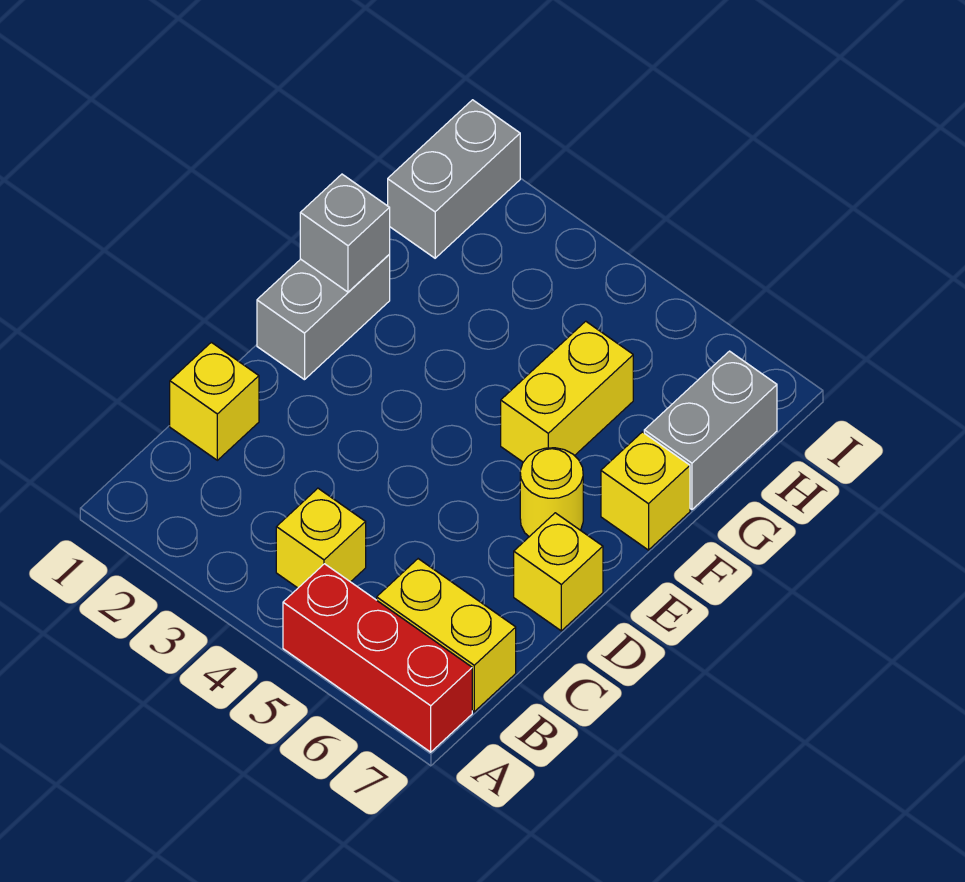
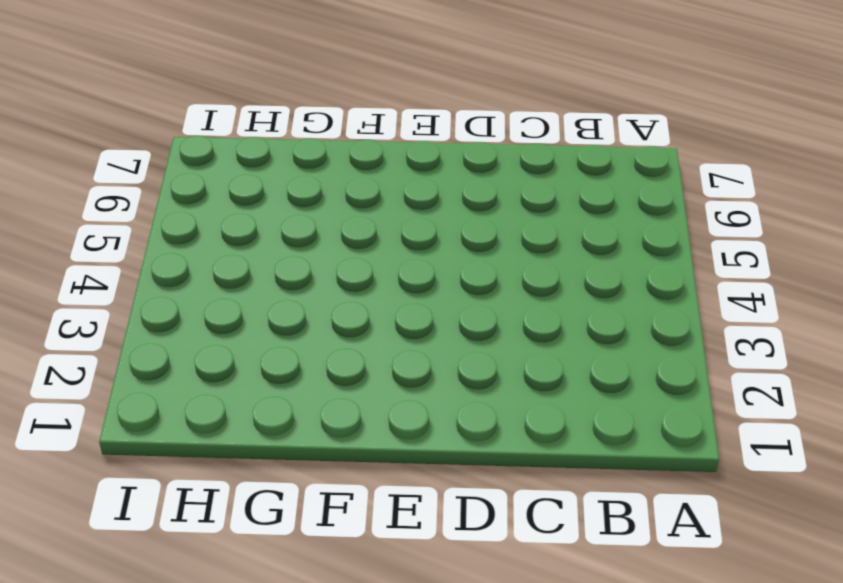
none -> red 1x3 brick [283,564,472,752]
none -> yellow 1x1 brick [276,488,366,588]
none -> yellow 1x2 brick [377,559,516,712]

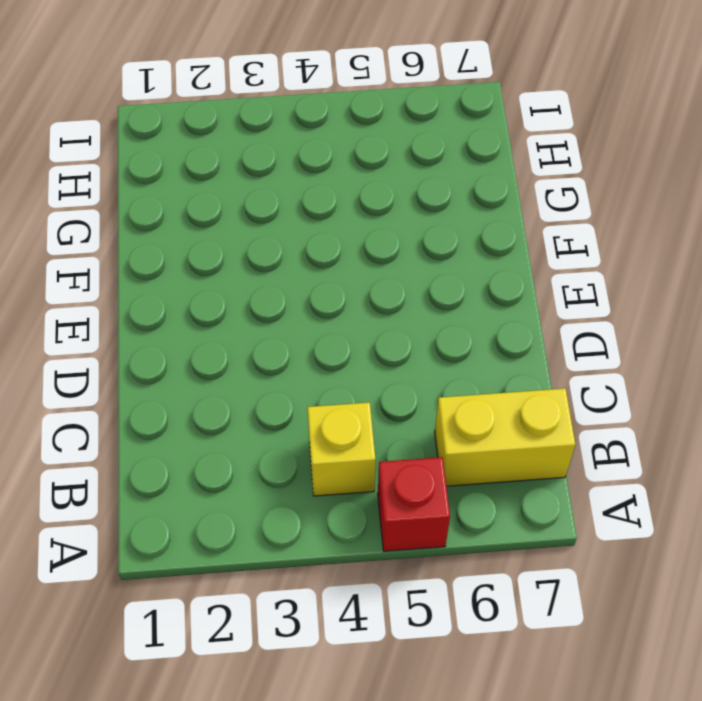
red 1x1 brick [378,457,450,551] -> red 1x3 brick [283,564,472,752]
none -> yellow 1x1 brick [170,342,259,460]
none -> yellow 1x1 brick [514,513,603,631]
none -> grey 1x2 brick [257,255,390,380]

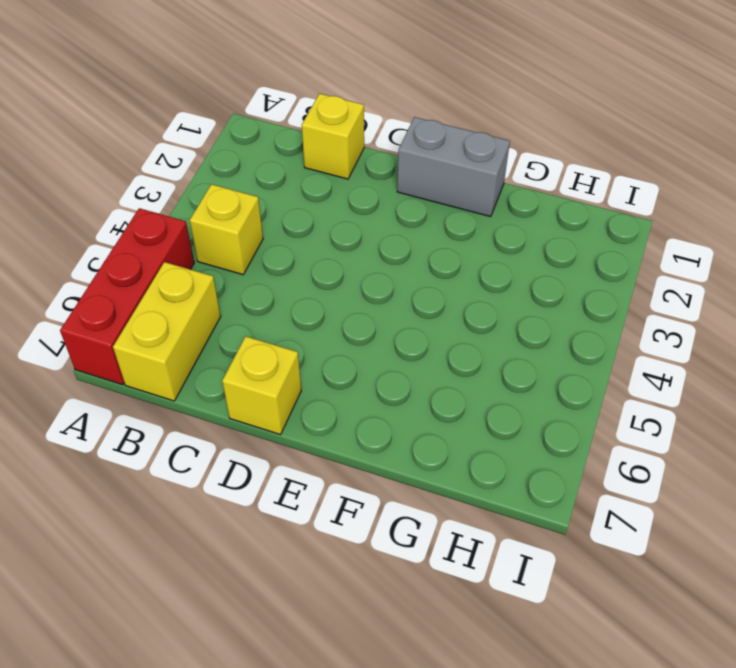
none -> yellow 1x1 round brick [520,448,583,537]
none -> yellow 1x2 brick [501,321,633,462]
none -> yellow 1x1 brick [601,432,690,550]

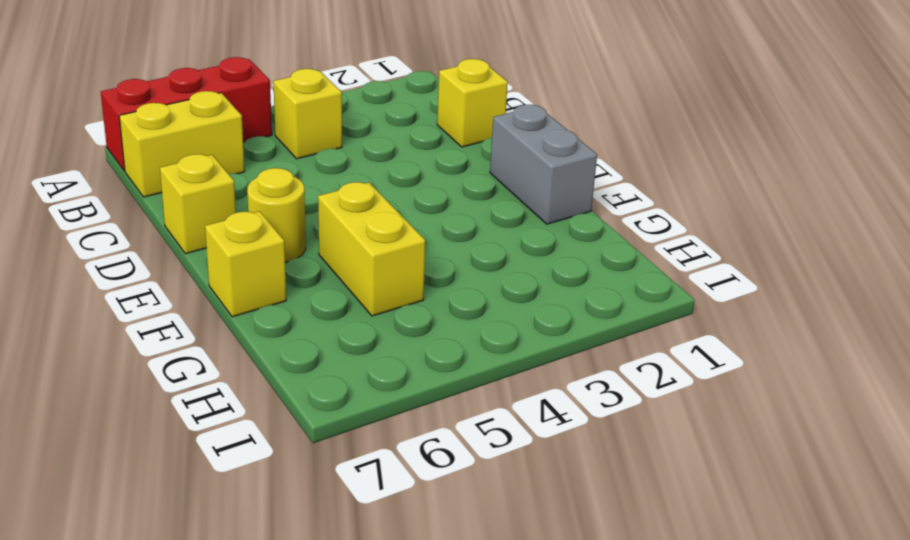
none -> grey 1x2 brick [644,351,777,510]
none -> grey 1x2 brick [388,100,520,258]
none -> grey 1x1 brick [300,174,390,292]

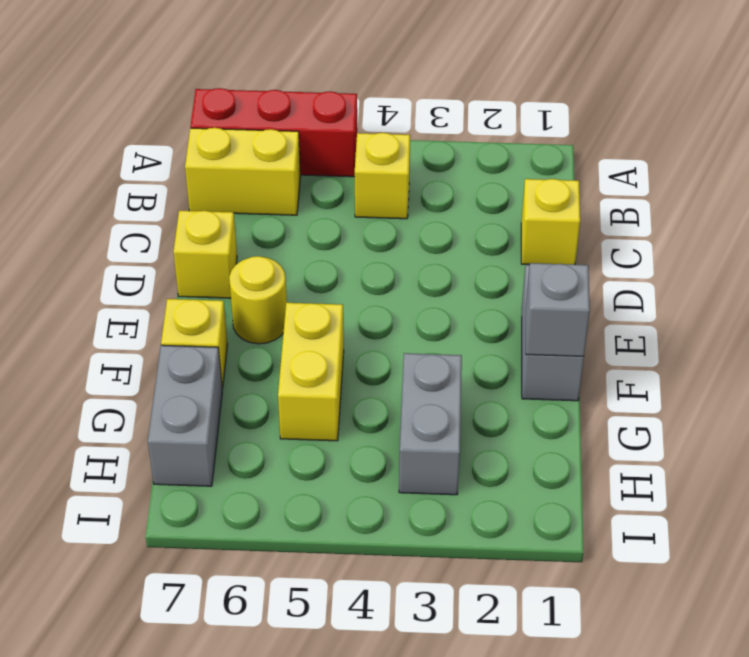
grey 1x2 brick [399,353,462,495] -> grey 1x2 brick moved to [388,100,520,258]

